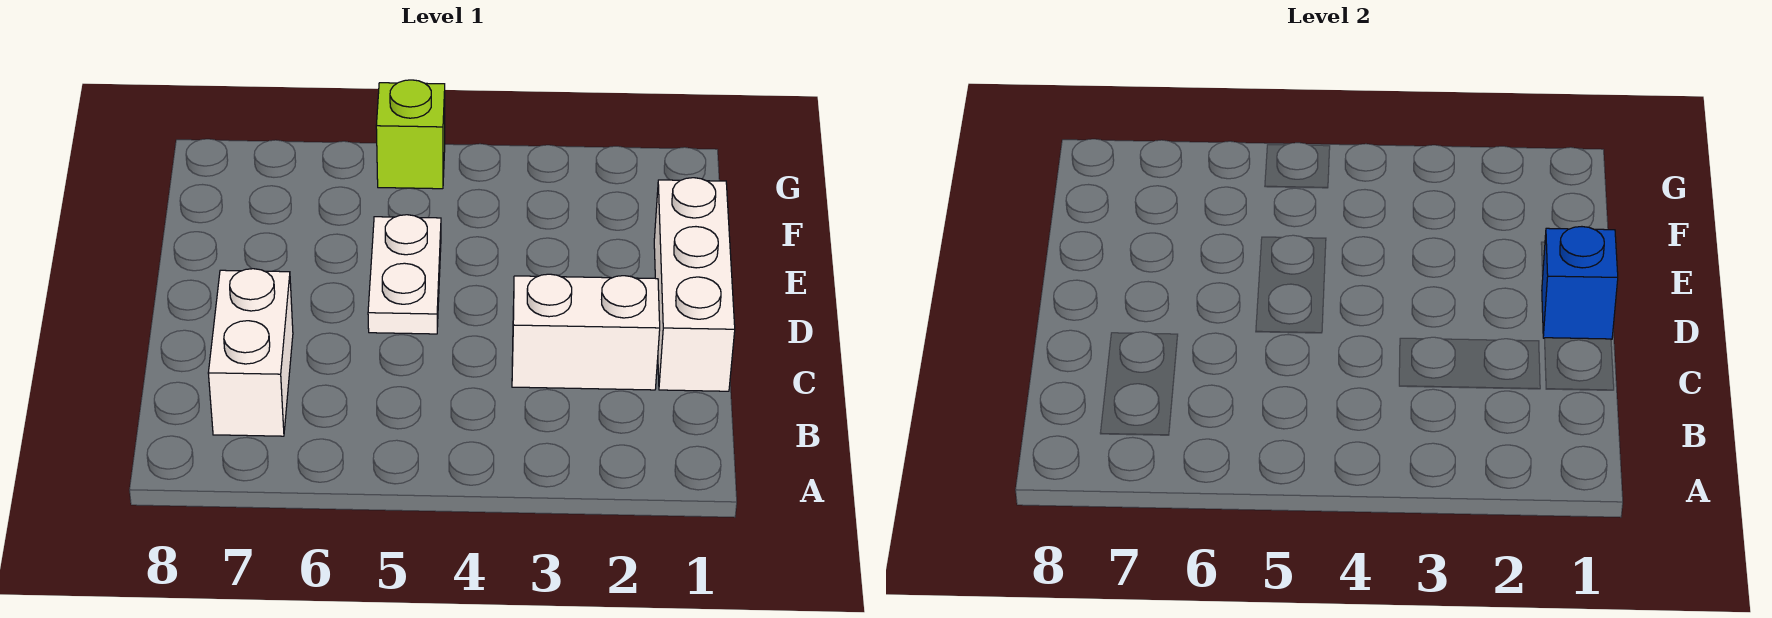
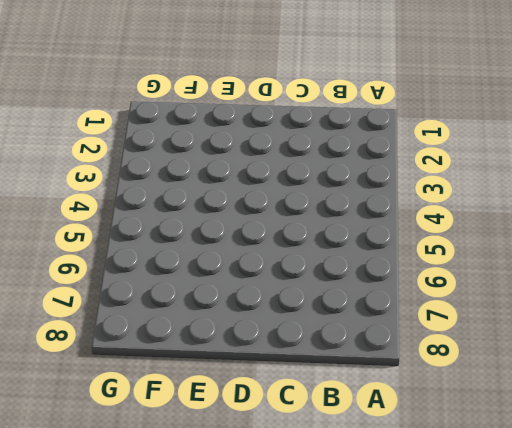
none -> white 1x2 brick [208,269,293,436]
none -> white 1x3 brick [654,178,735,391]

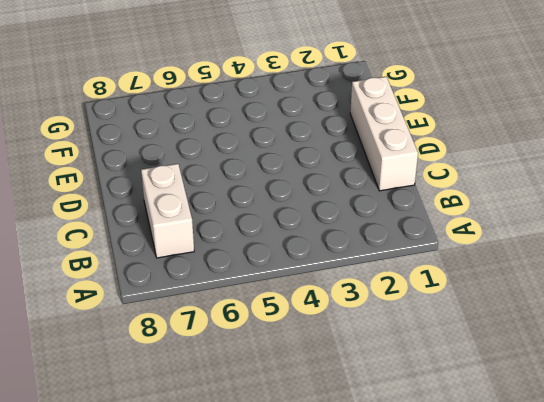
none -> white 1x2 brick [512,274,660,390]
none -> white 1x2 plate [368,215,441,334]

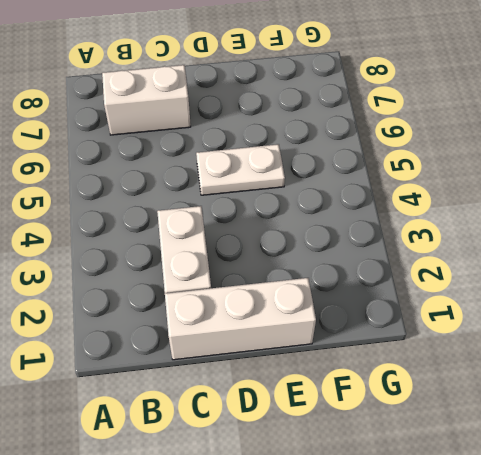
none -> lime 1x1 brick [376,80,445,189]
none -> blue 1x1 brick [1542,227,1618,339]

